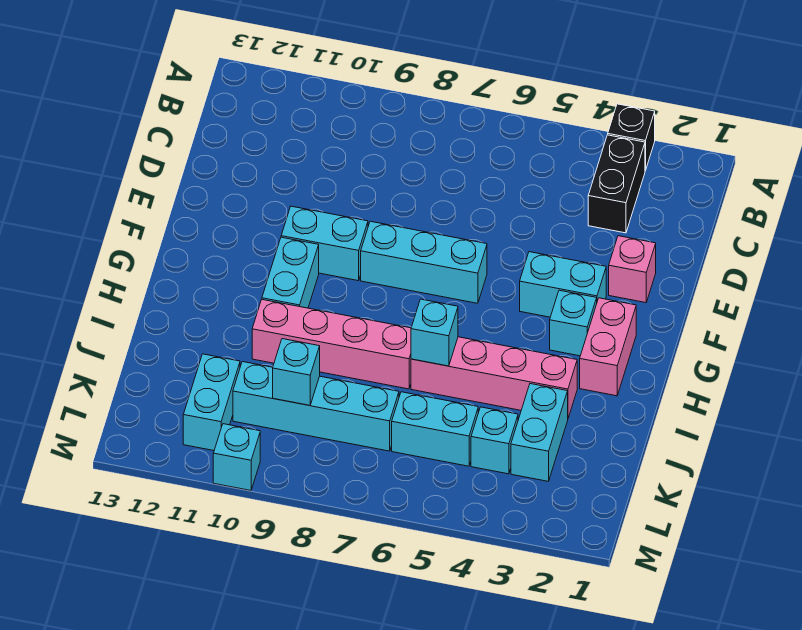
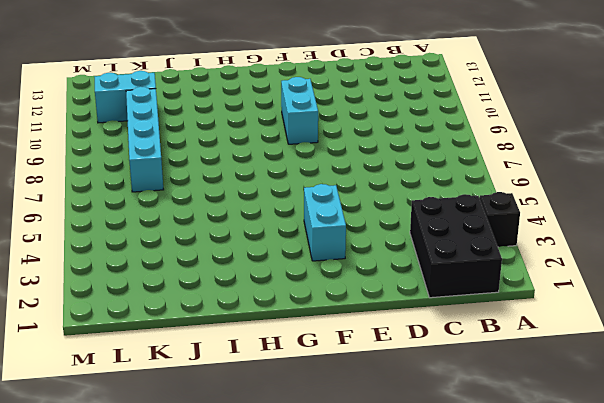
black 2x3 brick [410,194,502,298] -> black 1x2 brick [588,135,645,233]
none -> pink 1x1 brick [609,236,656,303]
none -> cyan 1x3 brick [361,221,487,303]
none -> pink 1x2 brick [580,298,636,396]

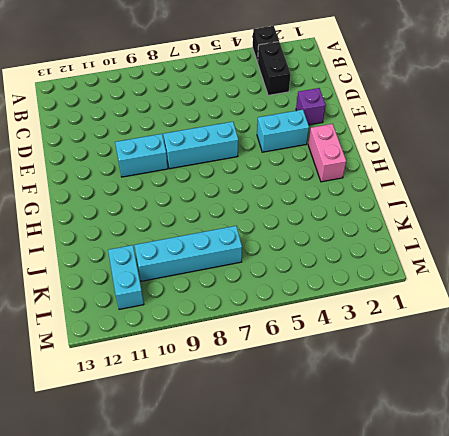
purple 1x1 brick [296,88,326,125] -> pink 1x1 brick [609,236,656,303]
none -> cyan 1x1 brick [550,290,597,356]
none -> cyan 1x2 brick [262,237,319,308]
none -> pink 1x4 brick [411,337,577,418]

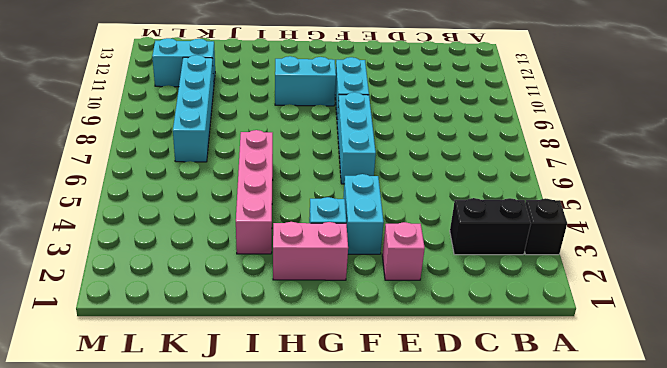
none -> pink 1x4 brick [252,300,411,389]
none -> cyan 1x2 brick [511,384,568,481]
none -> cyan 1x1 brick [471,407,518,474]

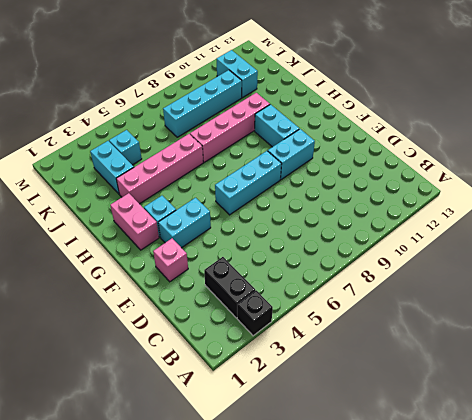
none -> cyan 1x2 brick [392,392,478,466]
none -> cyan 1x1 brick [213,424,260,491]
none -> cyan 1x1 brick [411,299,458,366]

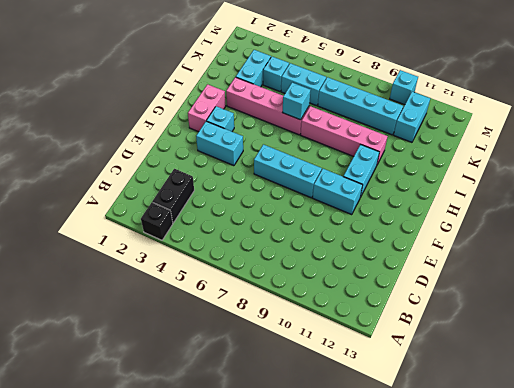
none -> pink 1x1 brick [609,236,656,303]
none -> cyan 1x1 brick [273,339,320,405]

